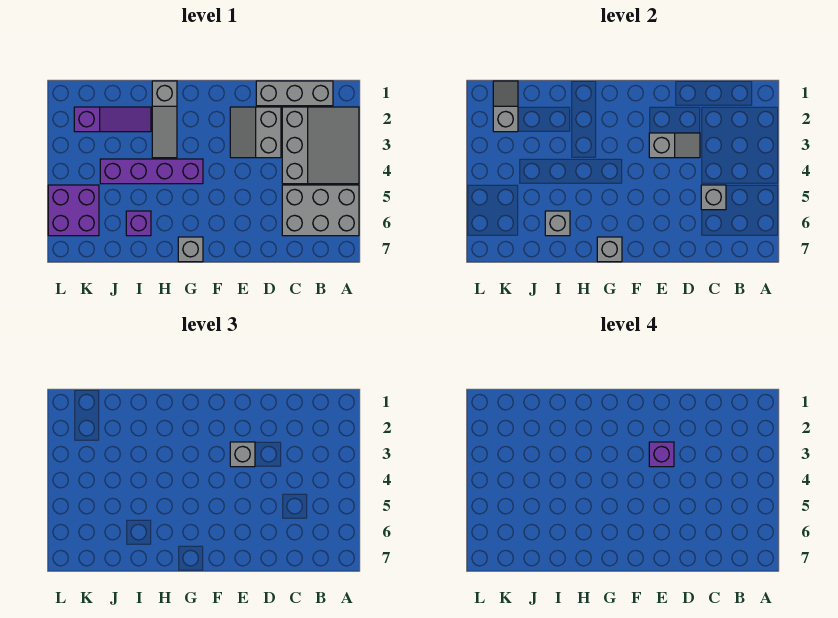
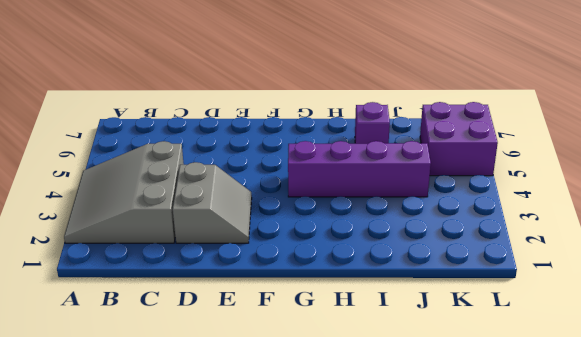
none -> grey 2x3 brick [282,185,359,236]
none -> grey 1x3 brick [256,81,333,106]
none -> grey 1x1 brick [178,237,203,262]

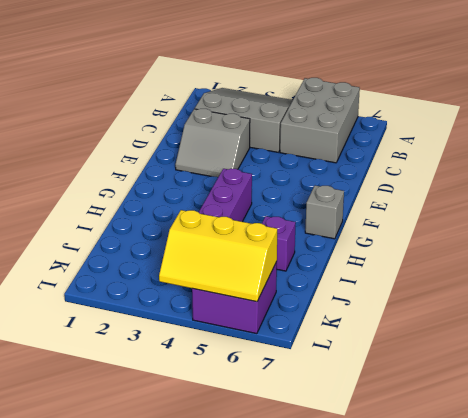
yellow 2x3 slope [159,210,277,302] -> none
none -> grey 1x3 brick [256,81,333,106]
none -> grey 1x3 slope [152,81,177,158]
none -> purple 1x3 slope [74,107,151,132]

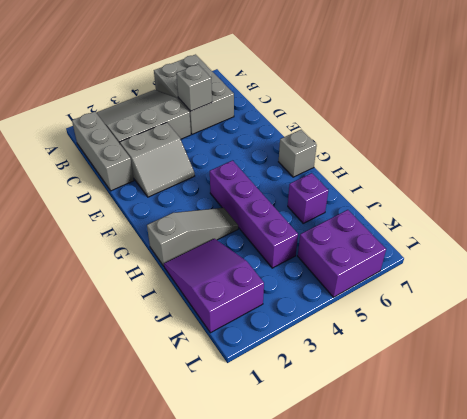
purple 2x3 slope [164,239,264,333] -> purple 1x3 slope [74,107,151,132]
none -> grey 1x2 slope [649,133,700,158]
none -> grey 1x1 brick [597,237,622,262]
none -> grey 1x1 brick [545,211,570,236]

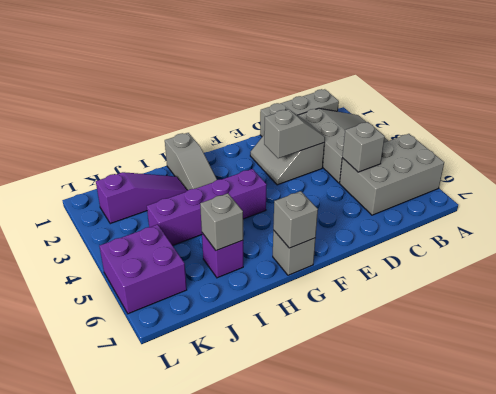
none -> grey 1x2 slope [493,81,518,132]
none -> grey 1x1 brick [230,442,255,467]
none -> purple 1x1 brick [649,442,674,467]

